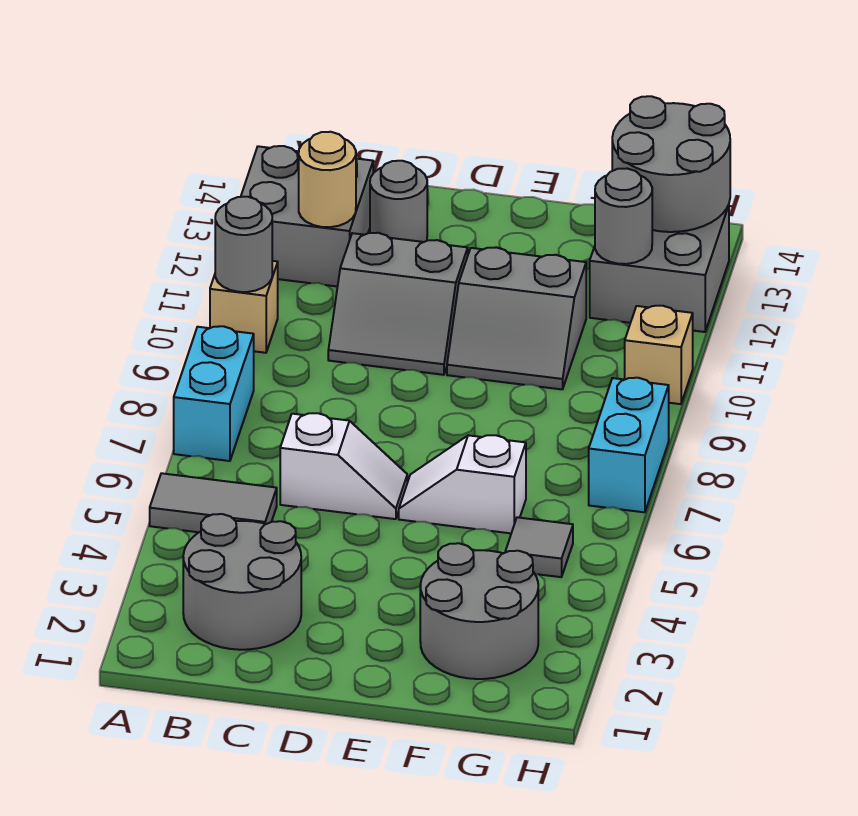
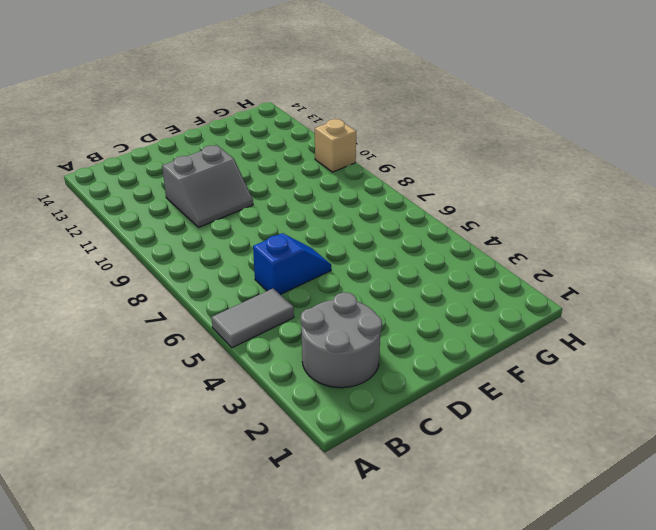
blue 1x2 slope [253,233,331,295] -> white 1x2 slope [280,413,407,519]
none -> cyan 1x2 brick [174,326,254,461]
none -> tan 1x1 brick [210,261,278,353]
none -> grey 2x2 brick [241,146,373,287]

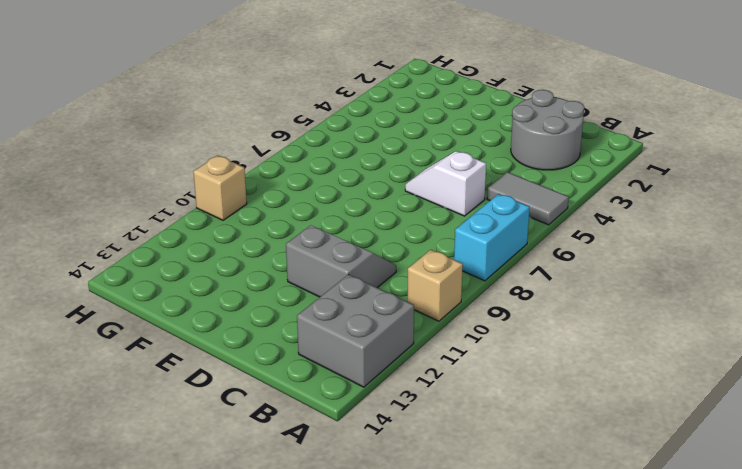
none -> grey 1x1 round brick [370,161,427,242]
none -> white 1x2 slope [399,435,526,533]
none -> grey 2x2 slope [447,247,586,389]

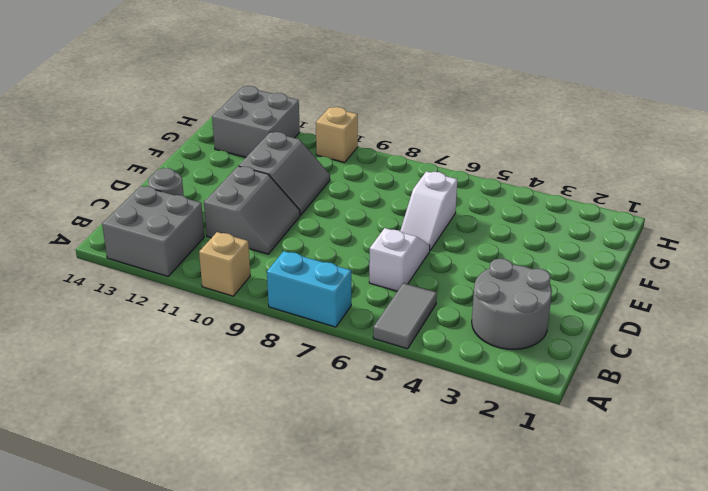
none -> grey 2x2 round brick [420,543,538,679]
none -> grey 1x1 tile [505,517,573,577]
none -> cyan 1x2 brick [589,378,669,512]

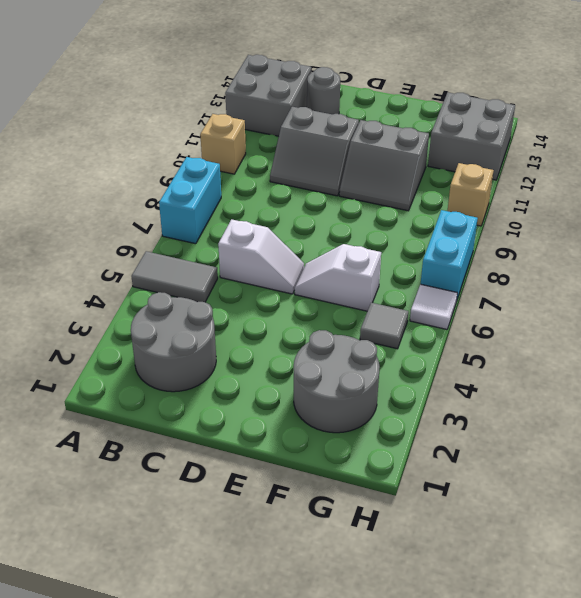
white 1x1 tile [410,284,457,329] -> none
none -> grey 1x1 round brick [215,197,272,292]
none -> tan 1x1 round brick [299,132,356,227]
none -> grey 1x1 round brick [595,169,652,264]

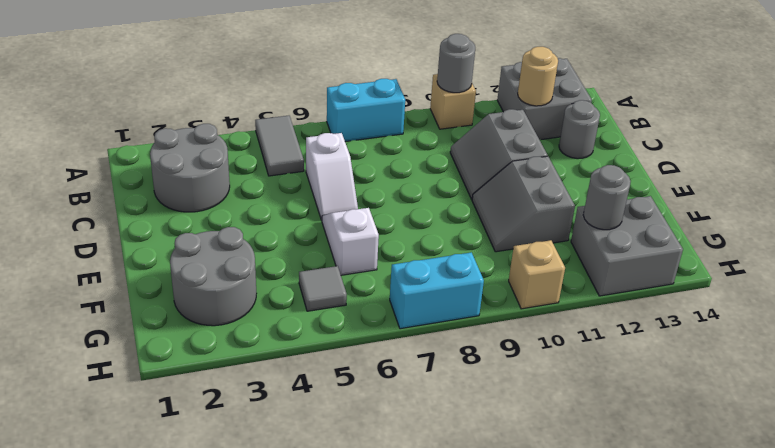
none -> grey 2x2 round brick [612,96,730,232]

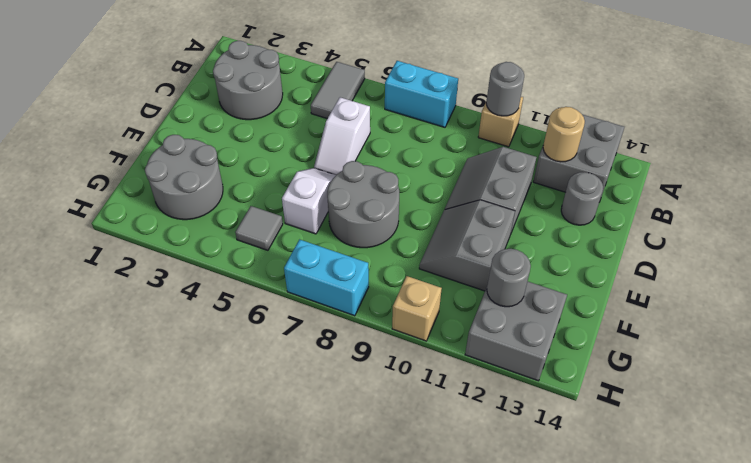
grey 2x2 round brick [327,161,399,248] -> grey 2x2 round brick moved to [612,96,730,232]

